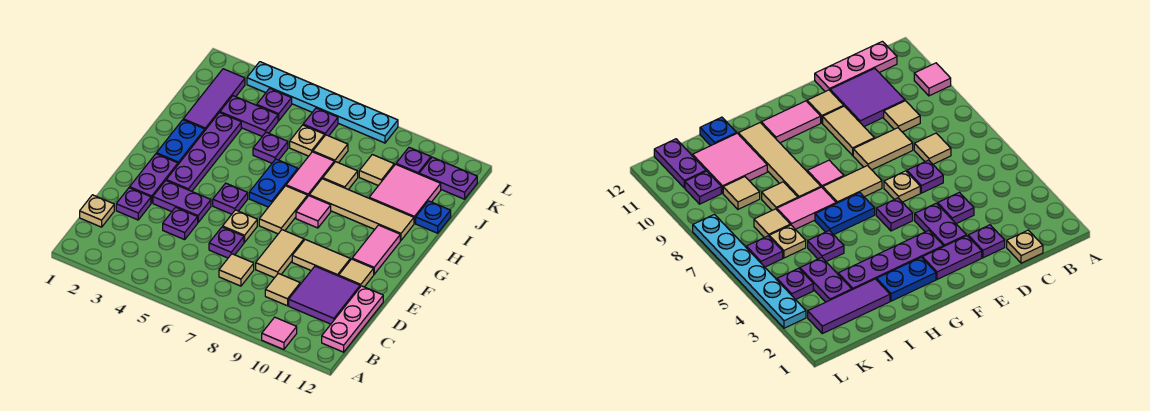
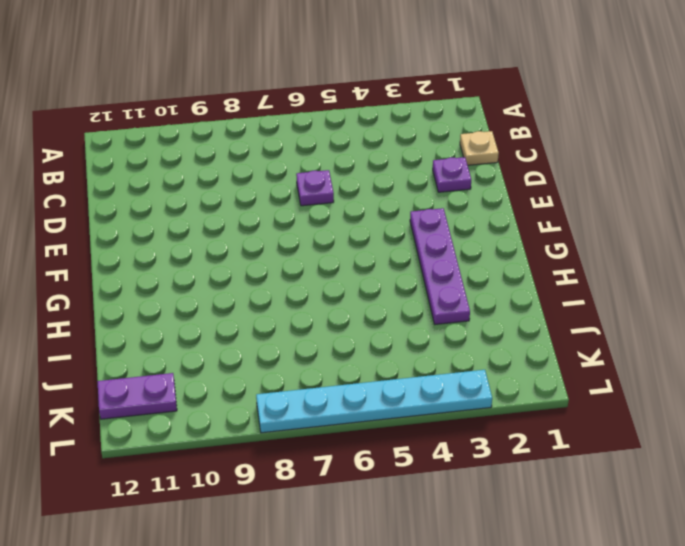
none -> pink 1x1 tile [262,317,297,350]
none -> pink 1x3 plate [322,286,383,352]
none -> tan 1x1 tile [219,254,254,286]
none -> tan 1x1 tile [265,273,300,306]

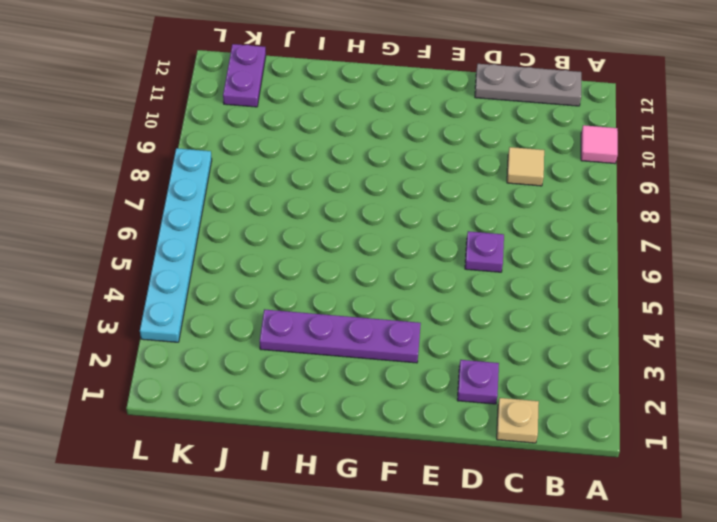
grey 1x3 plate [475,64,581,106] -> pink 1x3 plate [322,286,383,352]
none -> tan 1x1 tile [219,254,254,286]
none -> purple 2x2 tile [289,266,360,324]
none -> purple 1x1 plate [163,207,198,240]
none -> tan 1x2 tile [256,230,304,278]

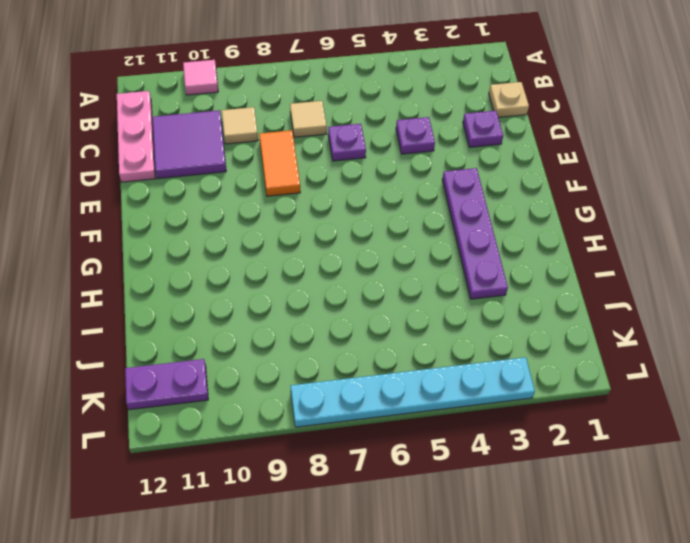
orange 1x2 tile [259,130,300,196] -> tan 1x2 tile [256,230,304,278]
none -> purple 1x2 plate [130,154,178,203]
none -> purple 1x2 plate [153,181,211,222]
none -> tan 1x1 plate [223,210,257,242]
none -> tan 1x2 tile [292,240,350,276]

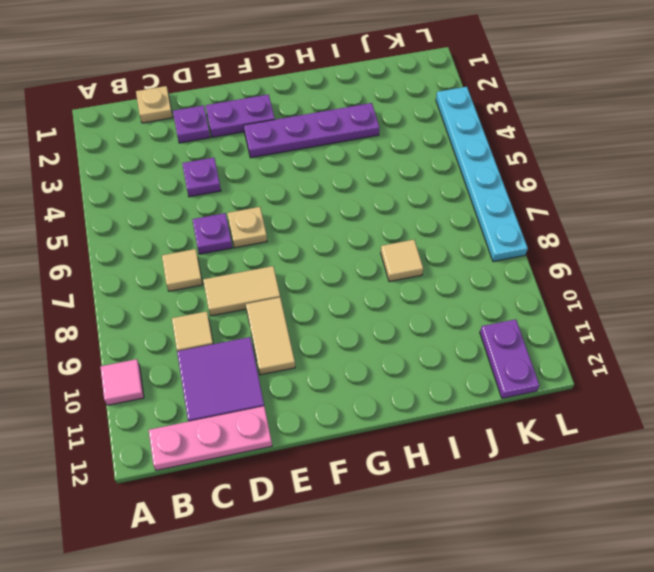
none -> purple 1x2 plate [153,181,211,222]
none -> tan 1x1 tile [339,259,374,287]
none -> purple 1x1 plate [213,183,248,214]
none -> tan 1x2 tile [259,186,308,234]

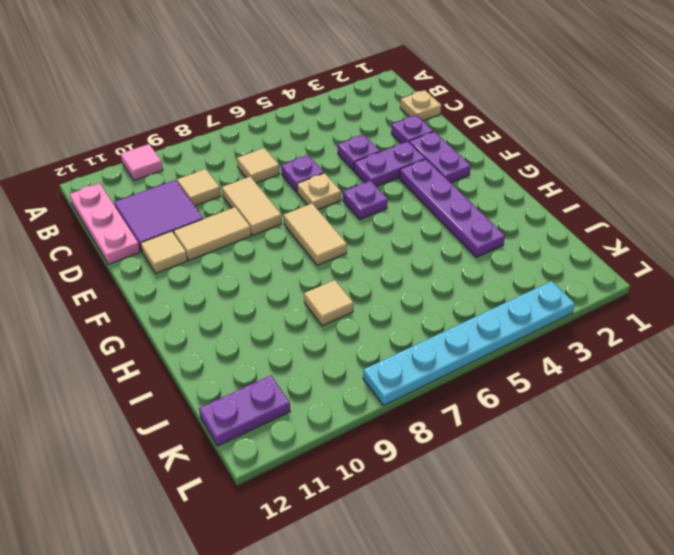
none -> pink 1x2 tile [352,225,400,274]
none -> blue 1x2 plate [156,120,205,164]
none -> blue 1x2 plate [249,159,298,207]
none -> pink 1x1 tile [296,196,331,228]

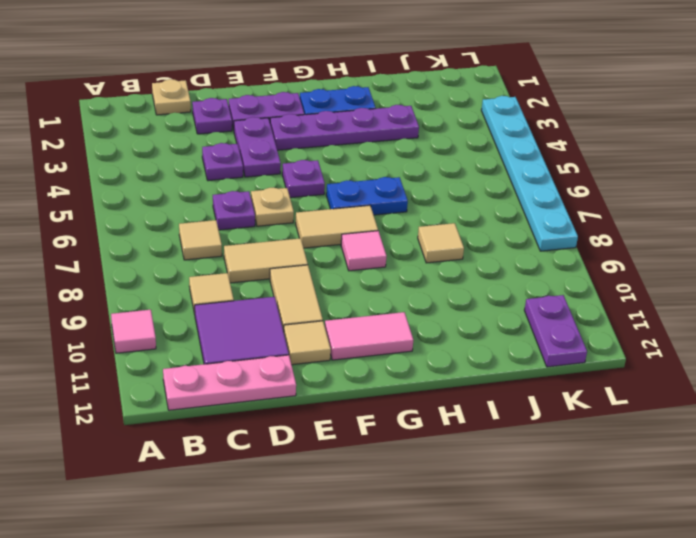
none -> pink 1x2 tile [286,152,334,196]
none -> tan 1x4 tile [309,179,414,240]
none -> purple 1x3 tile [183,69,245,130]
none -> purple 1x1 plate [253,132,288,163]

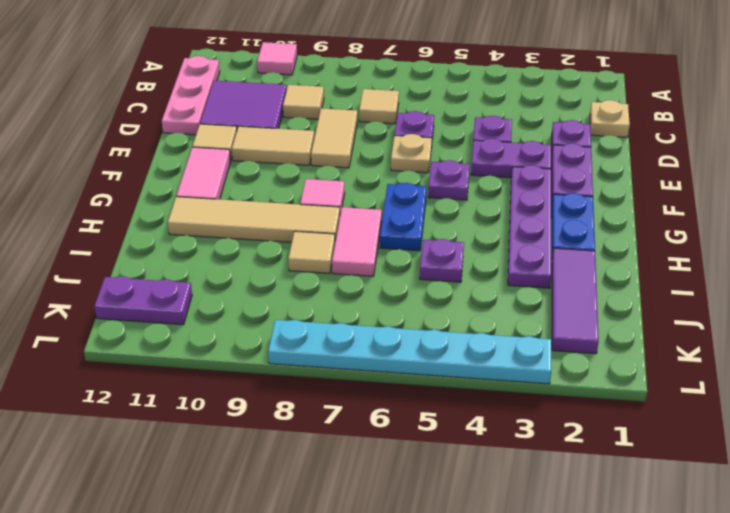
none -> tan 1x2 tile [259,186,308,234]
none -> pink 2x2 tile [369,164,441,223]
none -> blue 1x1 plate [416,201,451,233]
none -> purple 1x2 plate [220,96,278,136]

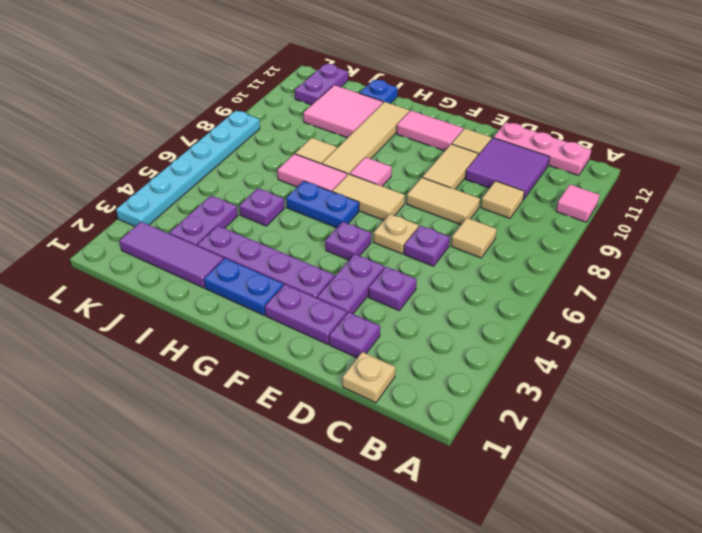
none -> tan 1x1 plate [290,125,325,156]
none -> tan 1x1 tile [313,135,348,163]
none -> tan 1x1 tile [359,155,394,186]
none -> purple 1x1 plate [257,88,292,121]

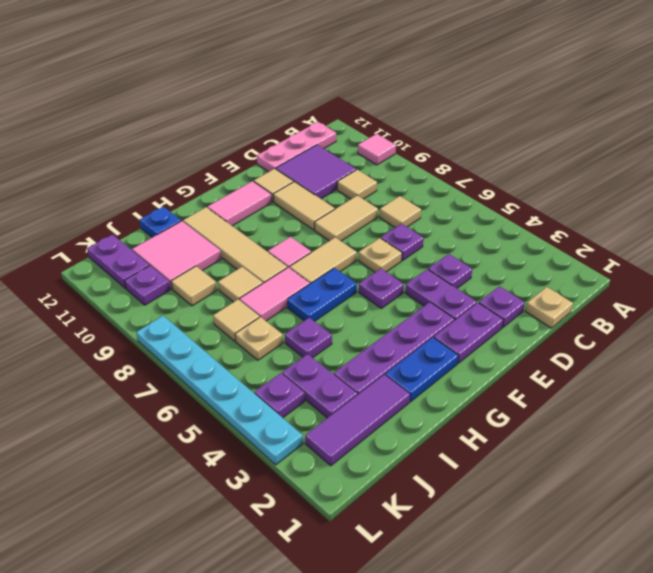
none -> purple 1x1 plate [303,108,338,136]

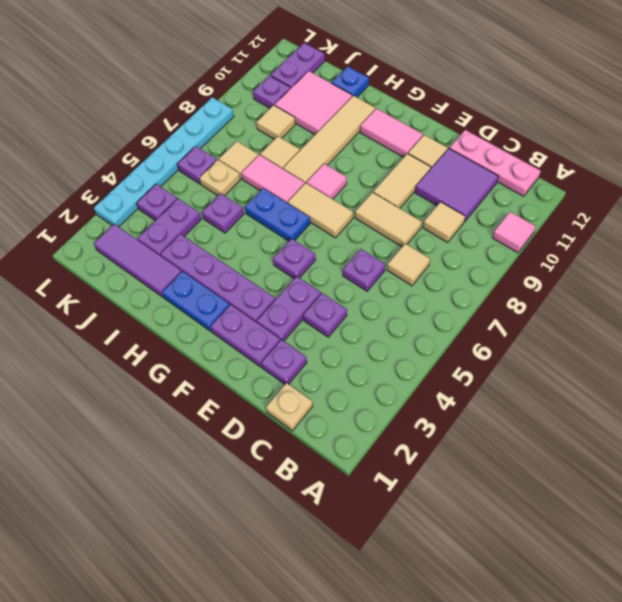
none -> tan 1x1 plate [223,210,257,242]

